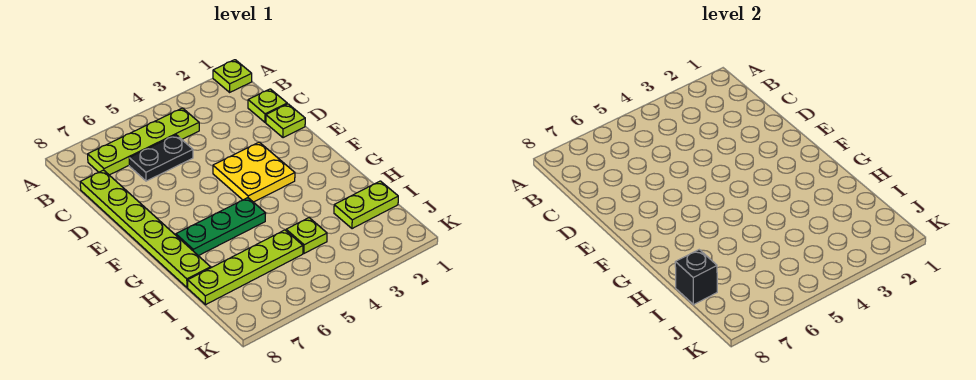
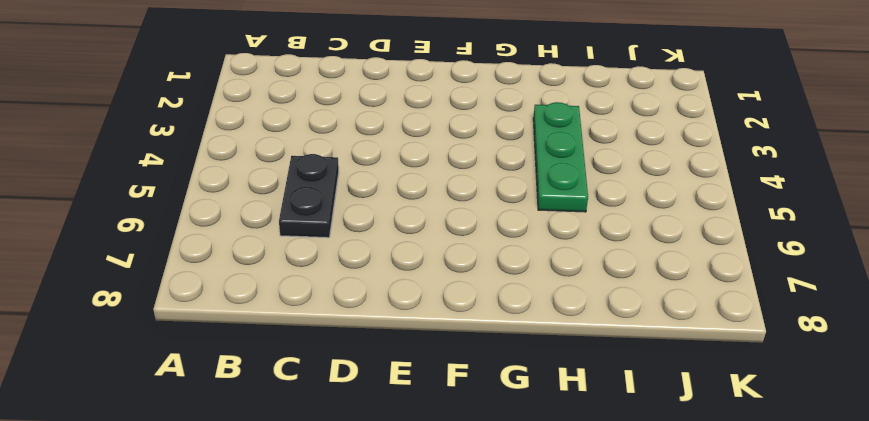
green 1x3 plate [533,102,588,212] -> green 1x3 plate moved to [176,198,266,256]
none -> lime 1x1 plate [213,60,252,92]
none -> lime 1x4 plate [88,108,199,175]
none -> lime 1x1 plate [248,89,287,122]

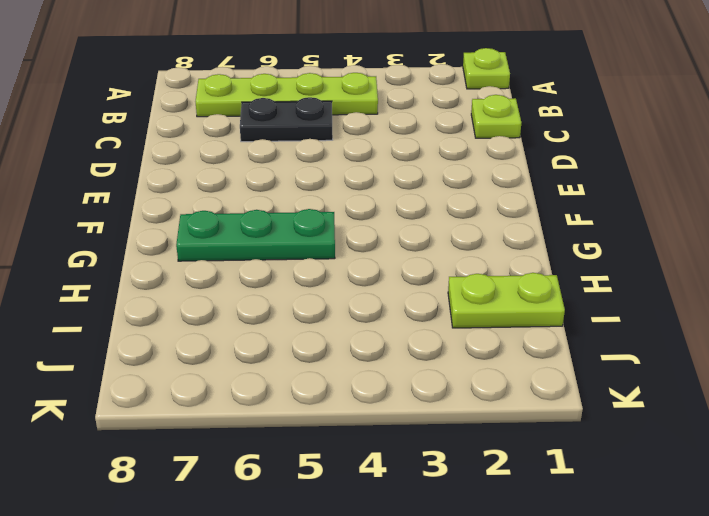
none -> lime 1x6 plate [80,170,211,288]
none -> lime 1x1 plate [266,104,305,138]
none -> yellow 2x2 plate [213,142,295,202]

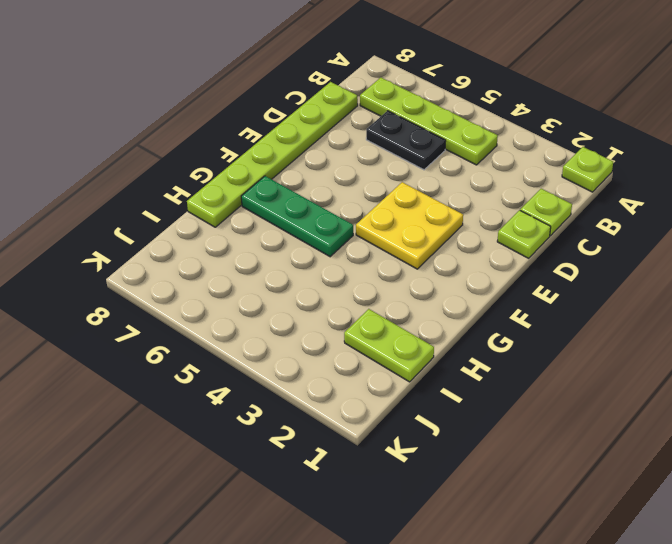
none -> lime 1x1 plate [286,218,327,253]
none -> lime 1x4 plate [188,230,303,305]
none -> black 1x1 brick [675,250,717,305]

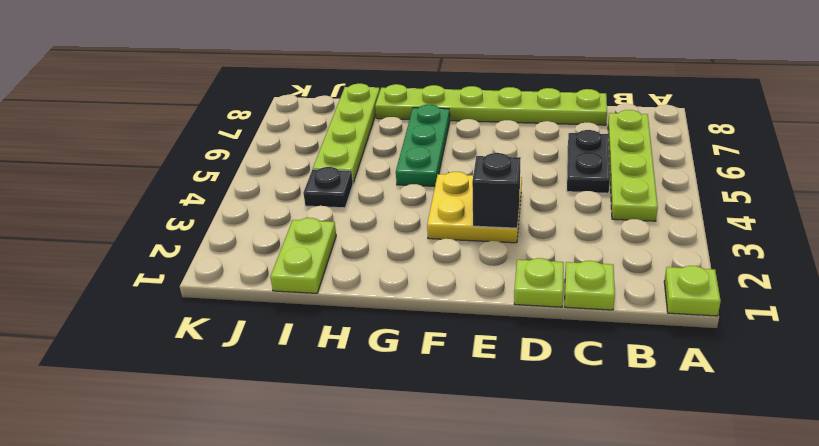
black 1x1 brick [472,153,521,228] -> black 1x1 brick moved to [675,250,717,305]
black 1x1 plate [303,167,353,208] -> lime 1x1 plate [286,218,327,253]

